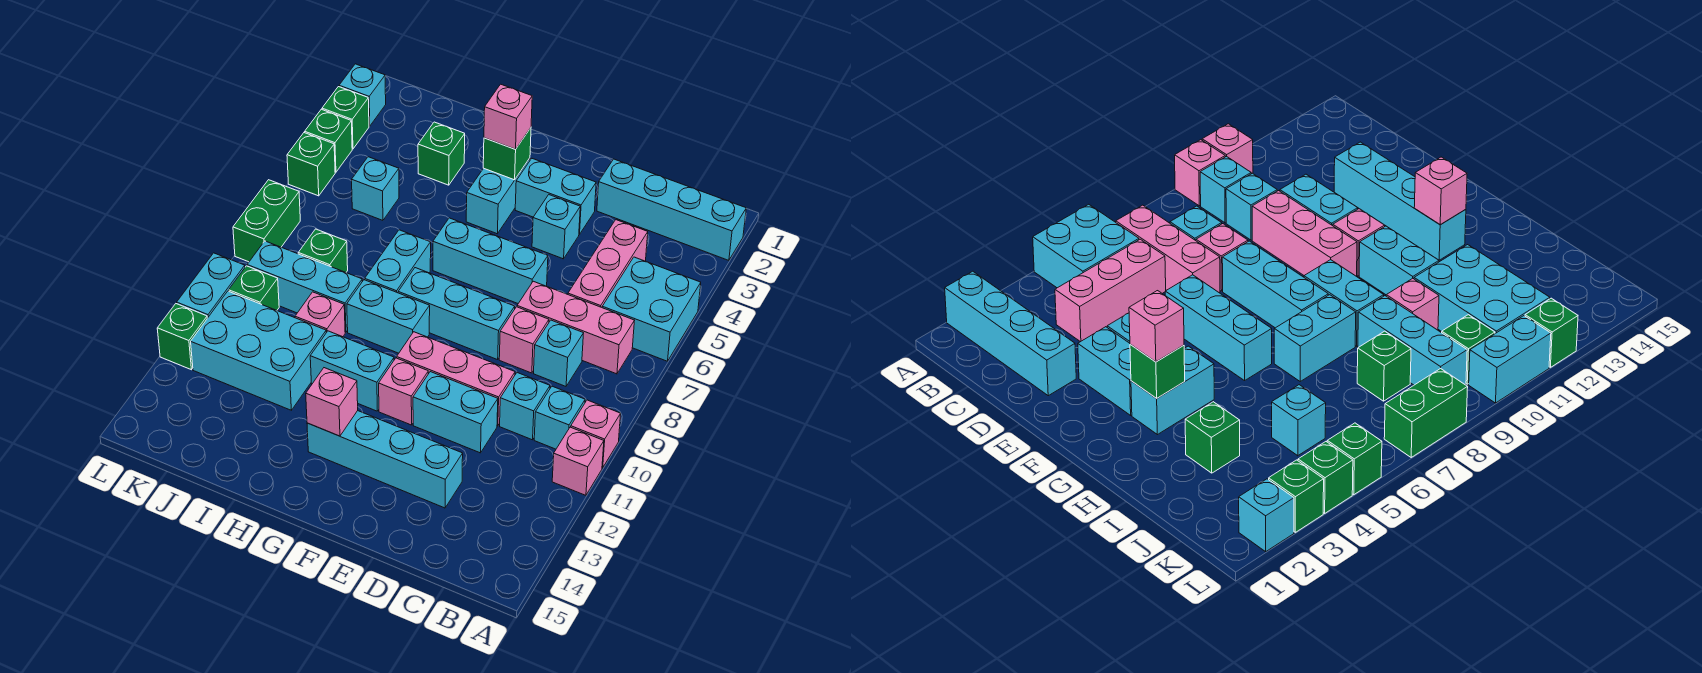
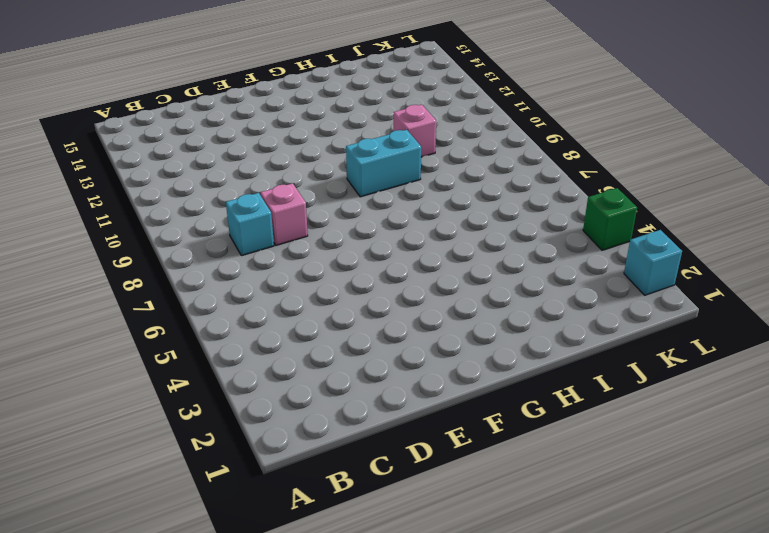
none -> cyan 1x4 brick [597,159,746,260]
none -> cyan 2x2 brick [602,257,701,361]
none -> pink 1x1 brick [571,400,621,468]
none -> pink 1x1 brick [552,427,604,495]

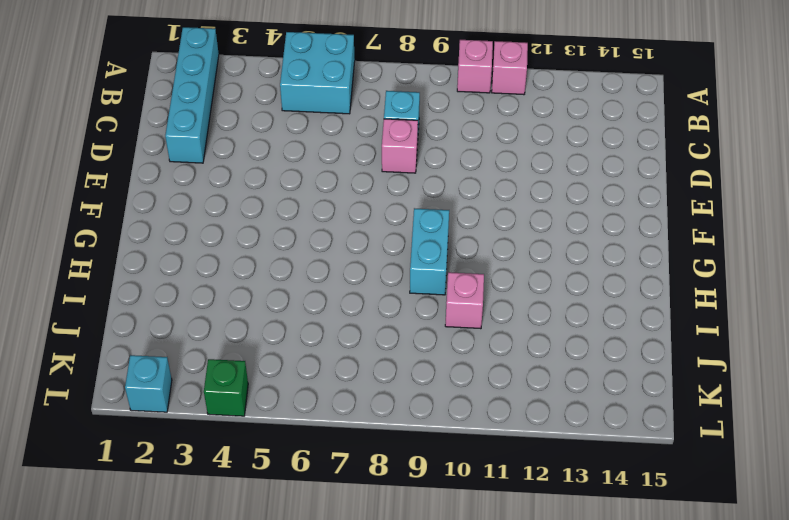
none -> pink 1x3 brick [517,281,635,374]
none -> cyan 1x1 brick [534,386,585,449]
none -> pink 1x3 brick [568,220,648,307]
none -> cyan 1x1 brick [500,373,550,440]

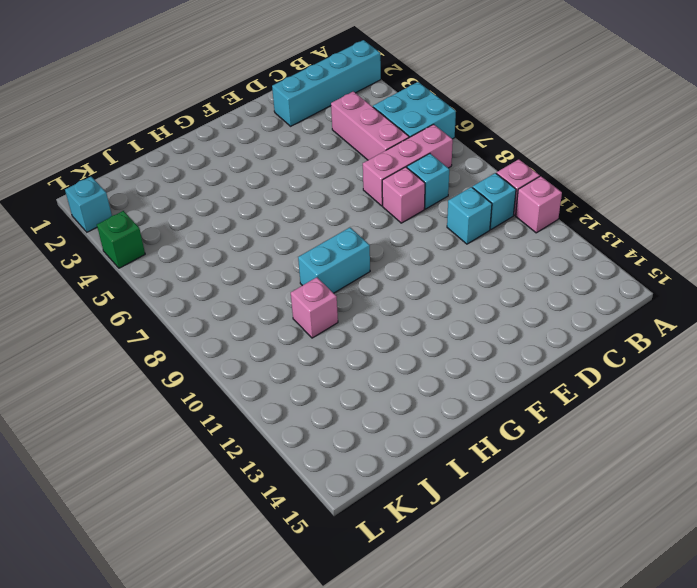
none -> pink 1x3 brick [397,332,515,426]
none -> cyan 1x2 brick [413,372,498,453]
none -> cyan 1x4 brick [307,411,463,508]
none -> cyan 1x2 brick [515,159,596,235]

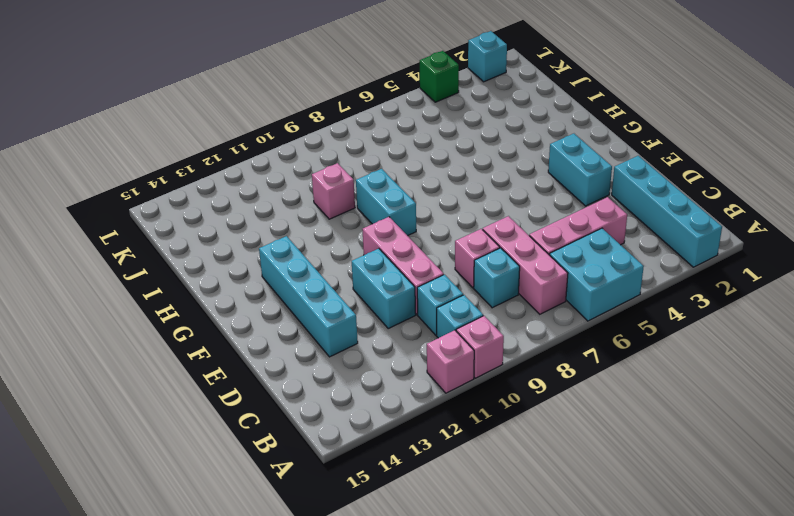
none -> cyan 1x1 brick [532,195,580,259]
none -> cyan 1x3 brick [433,218,548,303]
none -> cyan 1x3 brick [398,268,515,360]
none -> pink 1x1 brick [379,358,428,425]

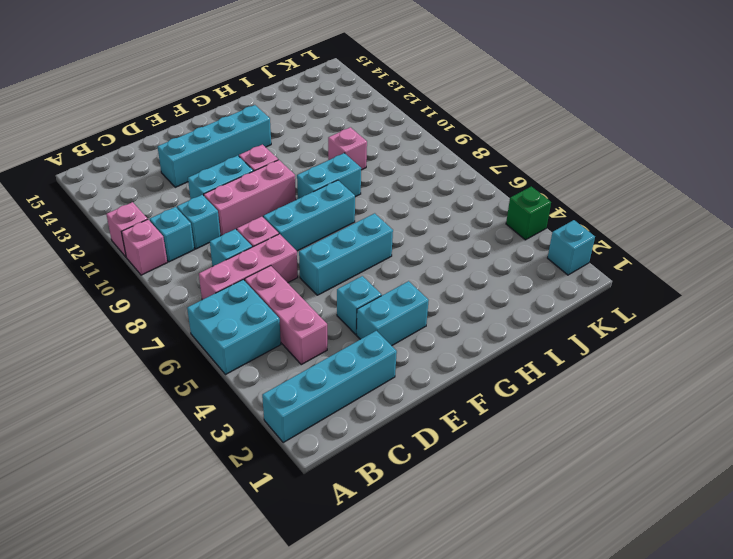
none -> cyan 1x2 brick [466,158,530,234]
none -> cyan 1x2 brick [310,331,394,411]
none -> cyan 1x2 brick [365,230,431,293]
none -> green 1x1 brick [418,122,465,185]

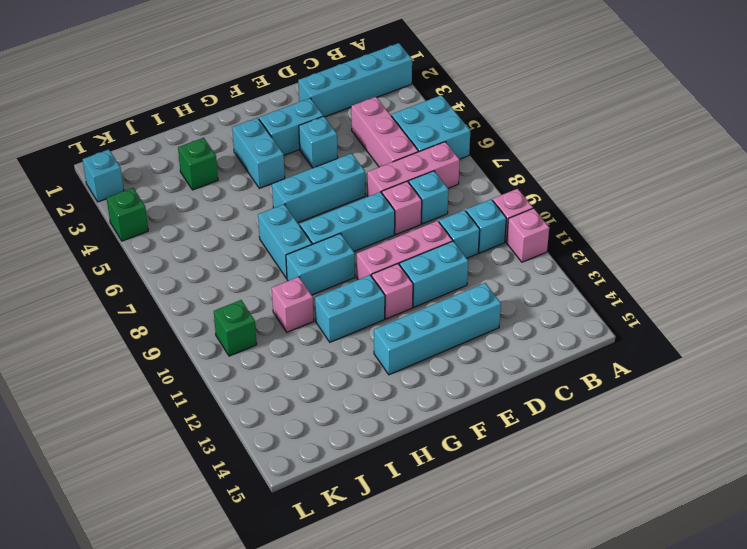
none -> cyan 1x3 brick [247,241,362,332]
none -> cyan 2x3 brick [191,291,326,410]
none -> cyan 1x1 brick [352,157,399,220]
none -> green 1x1 brick [298,229,348,272]

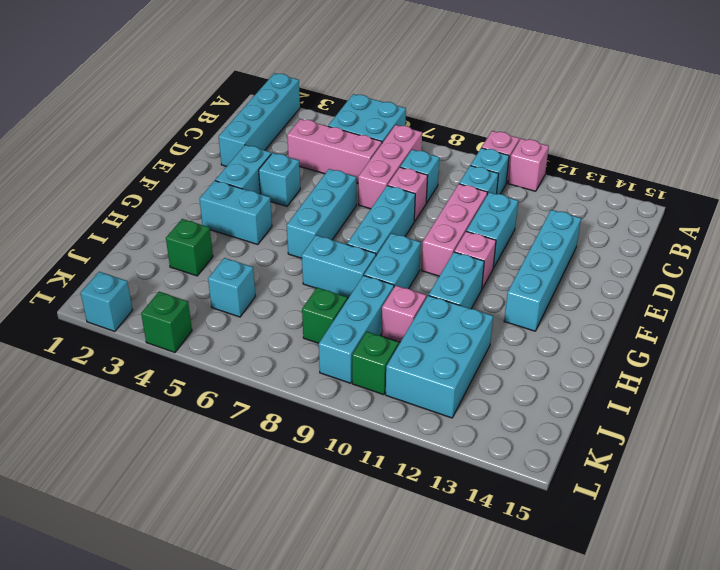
none -> green 1x1 brick [322,87,369,149]
none -> green 1x1 brick [287,133,335,196]
none -> green 1x2 brick [233,180,300,262]
none -> cyan 1x2 brick [177,253,245,318]

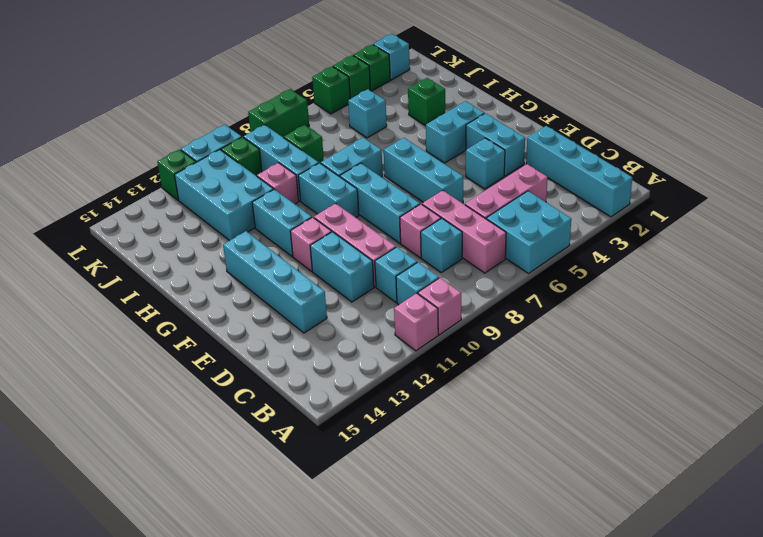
none -> green 1x1 brick [483,128,531,180]
none -> pink 1x1 brick [306,368,358,436]
none -> pink 1x1 brick [484,84,532,149]

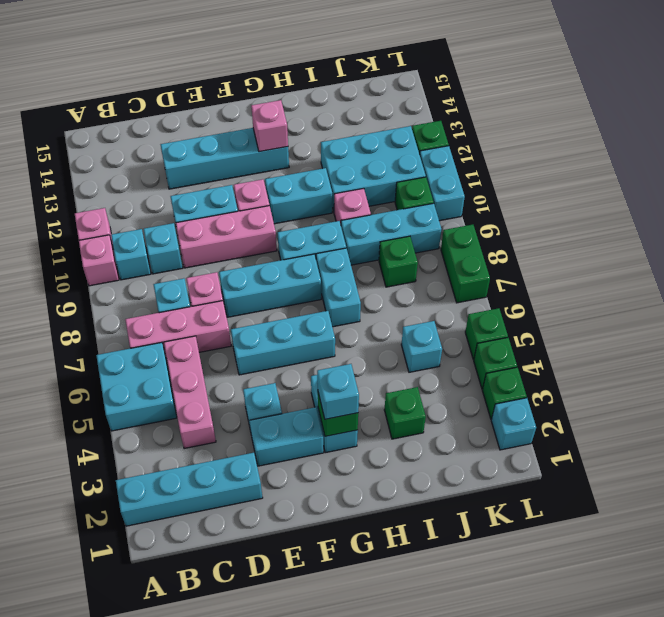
cyan 1x1 brick [317,364,359,419] -> pink 1x1 brick [484,84,532,149]

